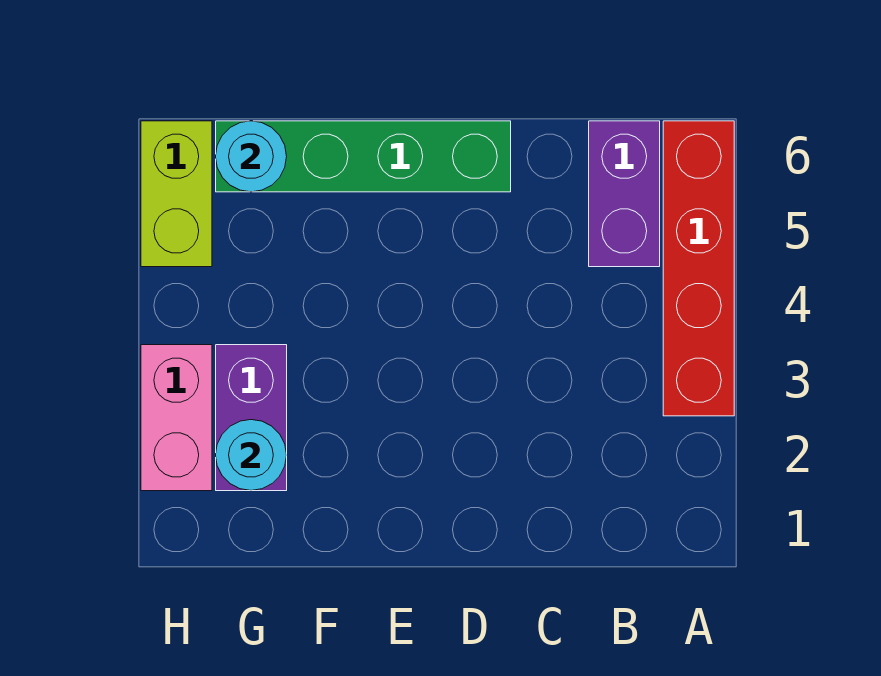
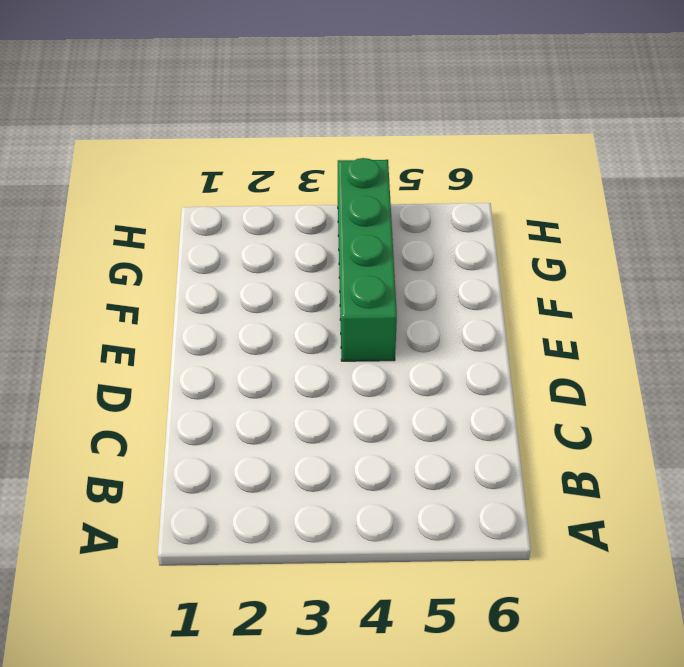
green 1x4 brick [338,158,397,361] -> green 1x4 brick moved to [216,121,511,192]
none -> red 1x4 brick [663,121,734,416]
none -> purple 1x2 brick [589,121,660,267]

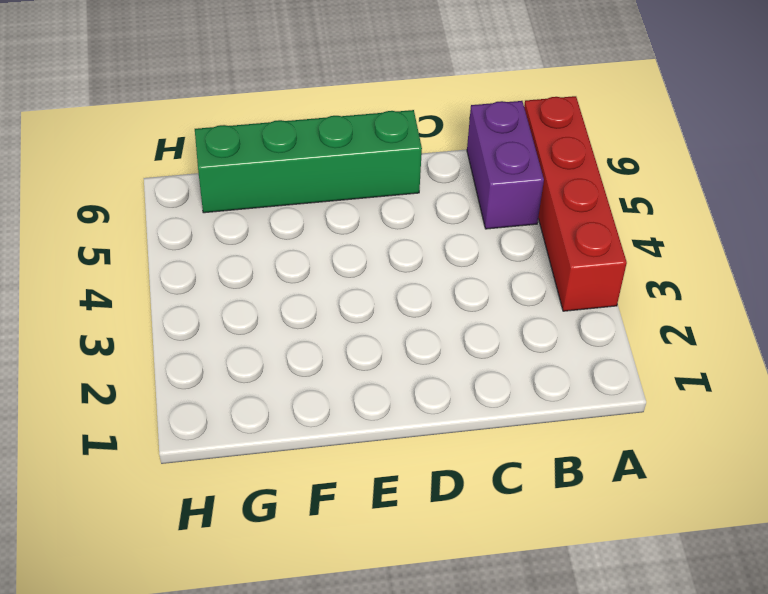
none -> purple 1x2 brick [216,345,287,491]
none -> pink 1x2 brick [141,345,212,491]

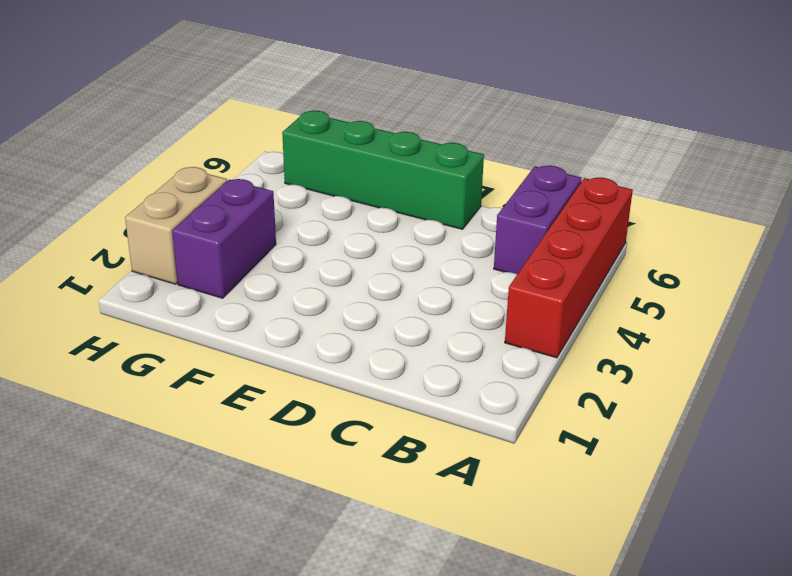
tan 1x2 brick [125,167,227,284] -> pink 1x2 brick [141,345,212,491]
none -> lime 1x2 brick [141,121,212,267]
none -> cyan 1x1 round brick [216,420,287,491]

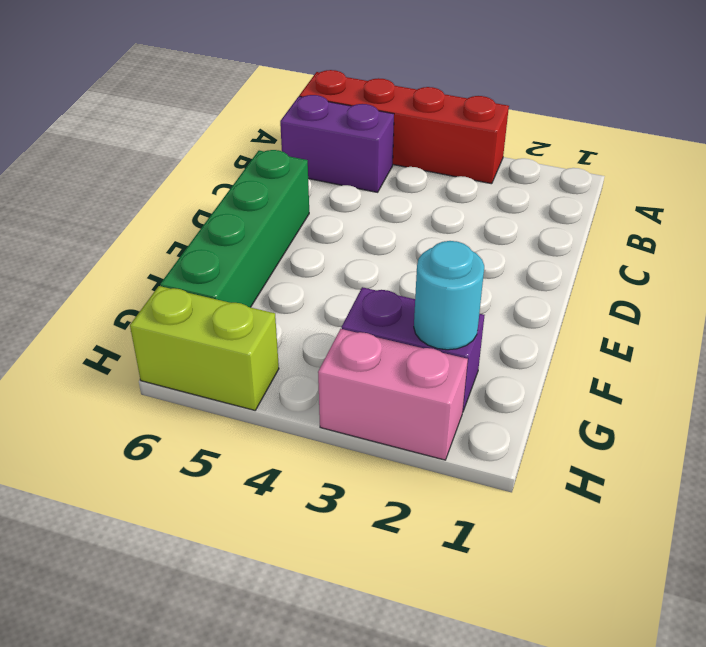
none -> cyan 1x1 round brick [216,121,287,192]

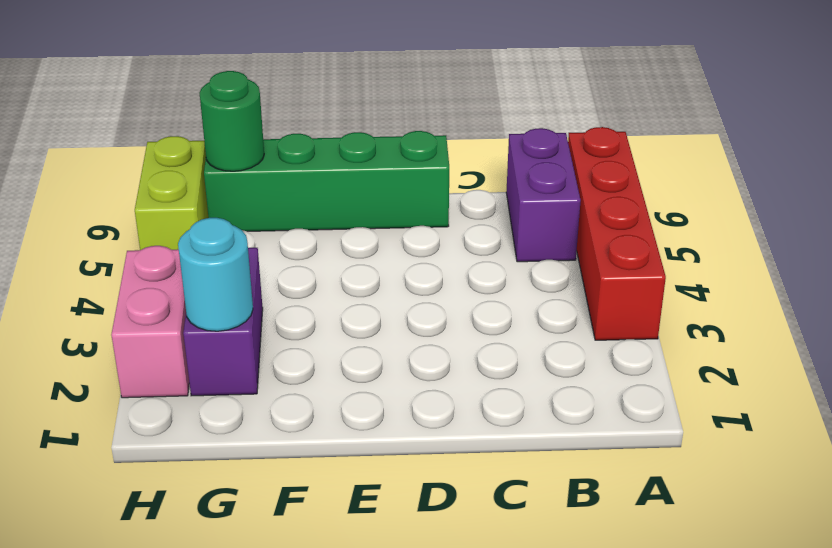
green 1x1 round brick [200,71,264,171] -> cyan 1x1 round brick [216,121,287,192]

